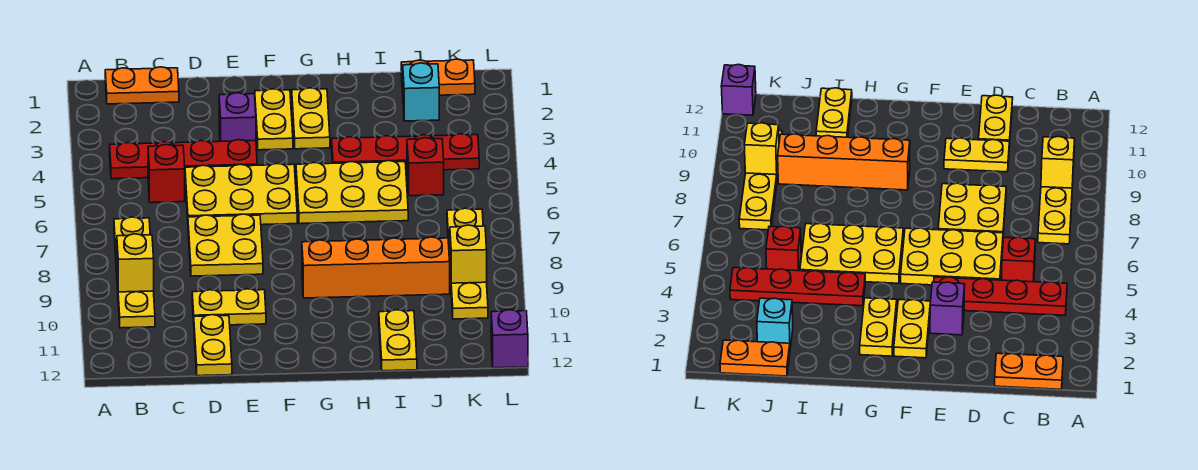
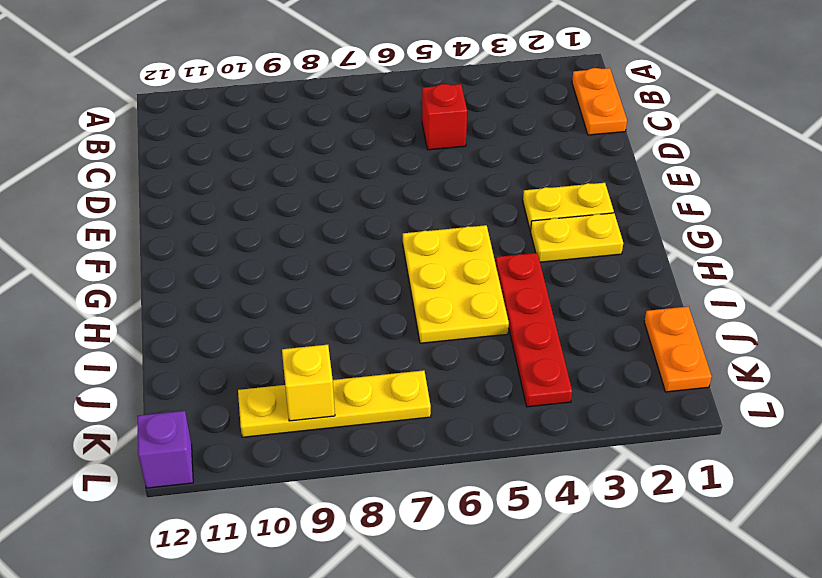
none -> red 1x4 plate [110,140,257,179]
none -> yellow 1x4 plate [114,217,155,328]
none -> yellow 2x3 plate [185,164,297,225]

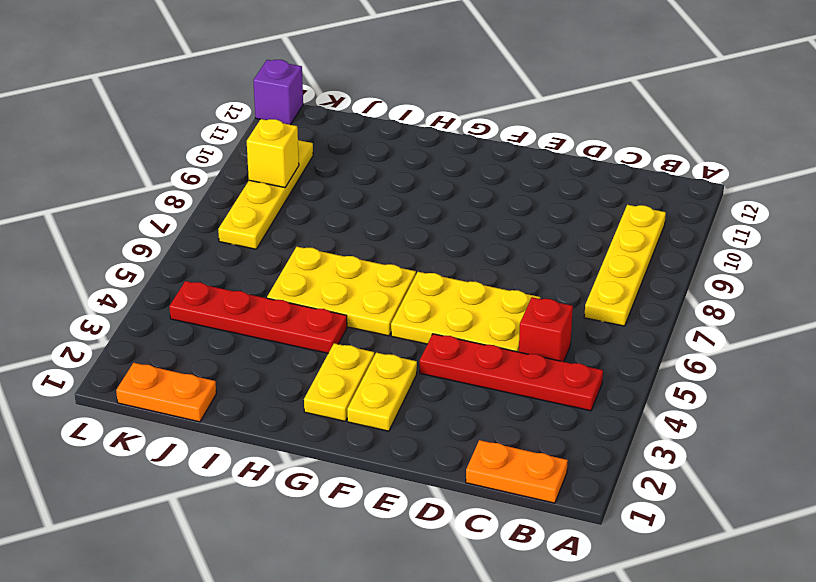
none -> yellow 2x2 plate [188,214,263,276]
none -> yellow 1x2 plate [192,289,266,325]
none -> yellow 1x2 plate [194,315,232,376]

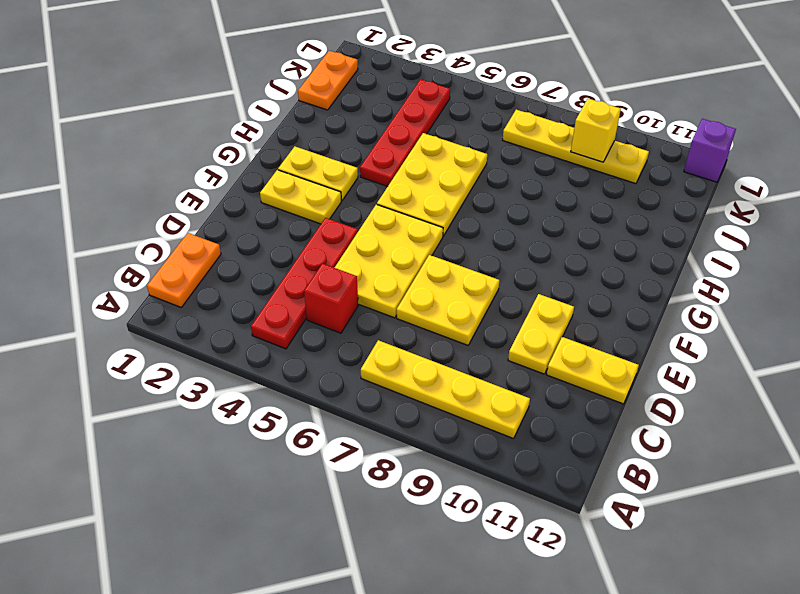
none -> purple 1x1 brick [219,93,256,141]
none -> orange 1x4 brick [302,237,450,298]
none -> yellow 1x2 plate [379,310,417,371]

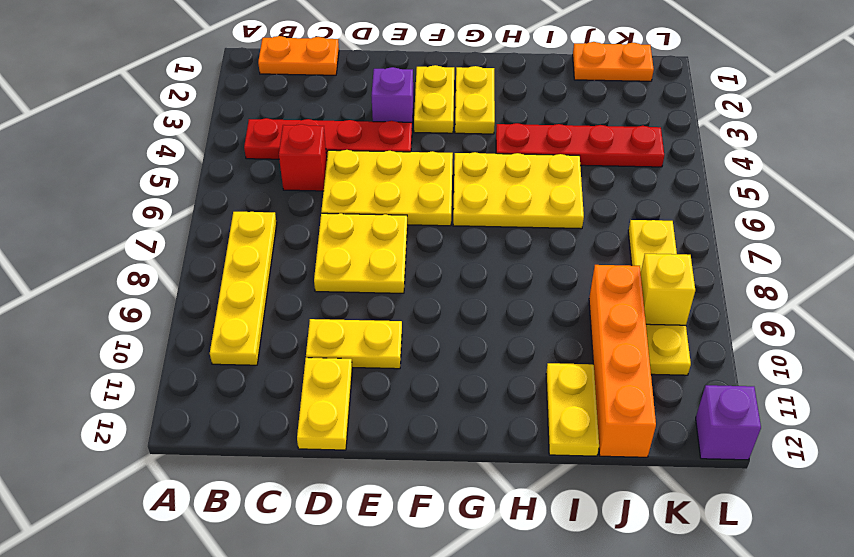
orange 1x4 brick [589,265,656,457] -> orange 1x4 brick turned to [302,237,450,298]
none -> cyan 1x1 brick [403,63,439,121]
none -> red 1x1 brick [407,138,444,196]
none -> yellow 1x1 brick [117,234,154,292]

